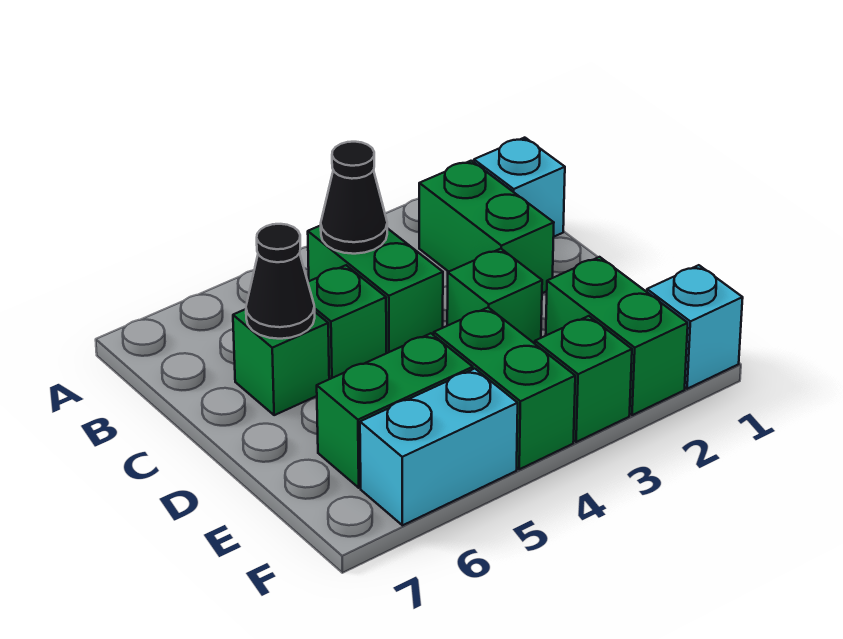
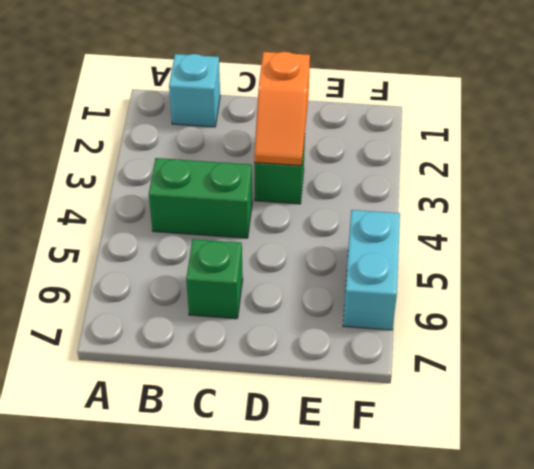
orange 1x2 slope [254,52,310,166] -> none
none -> green 1x2 brick [419,161,554,293]
none -> green 1x1 brick [308,265,386,379]
none -> green 1x2 brick [546,257,688,415]

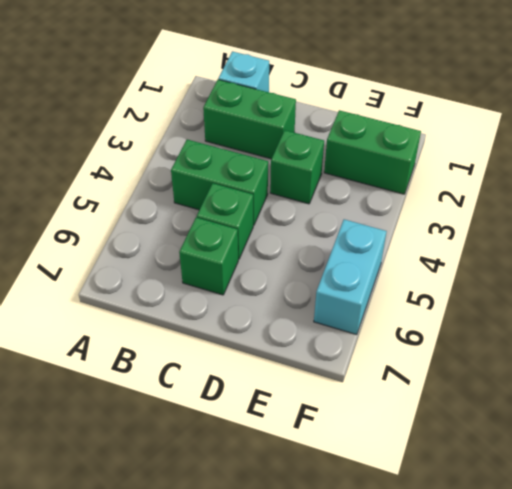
none -> green 1x2 brick [434,307,575,469]
none -> green 1x2 brick [317,333,473,488]
none -> cyan 1x1 brick [647,265,743,389]

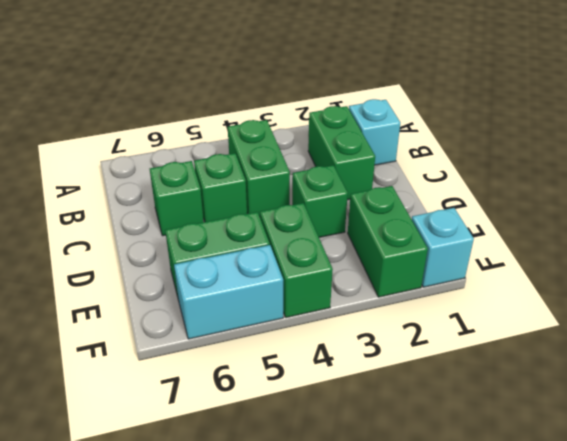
none -> green 1x1 brick [535,316,632,442]
none -> black 1x1 cone [321,142,387,254]
none -> black 1x1 cone [246,224,315,339]

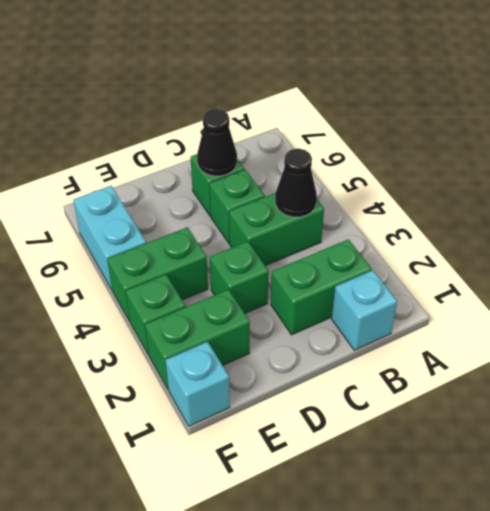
none -> green 1x2 brick [317,333,473,488]

